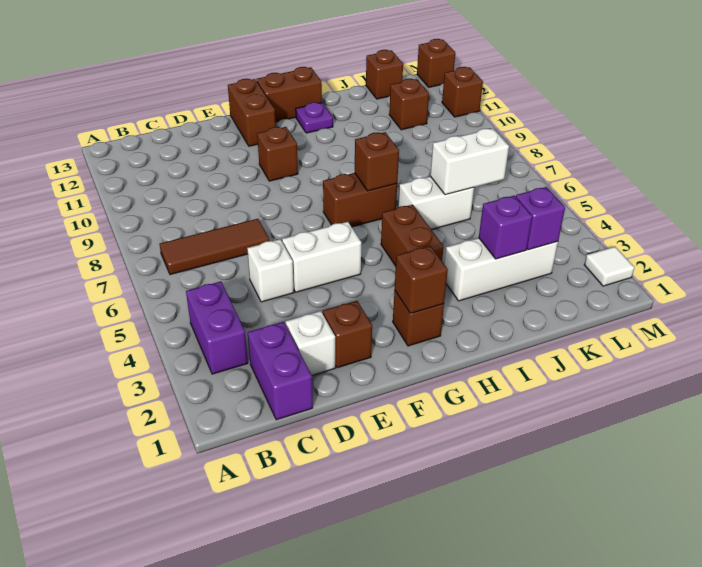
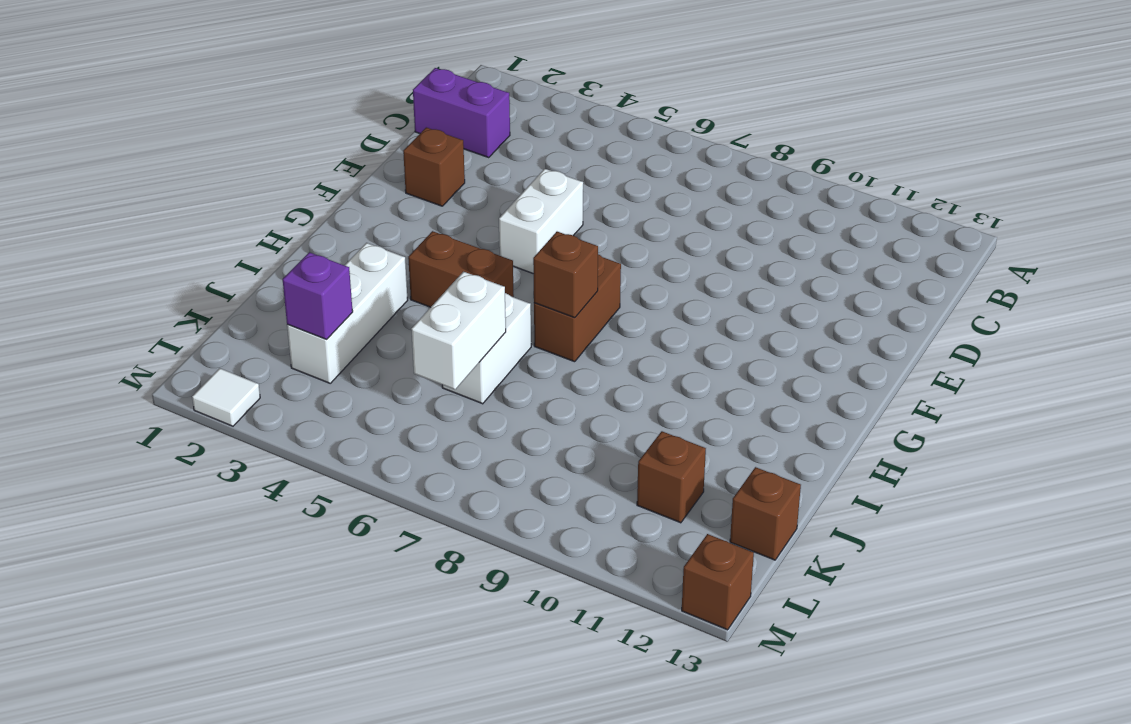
none -> purple 1x2 brick [186,282,248,374]
none -> brown 1x3 tile [160,219,269,275]
none -> white 1x1 brick [286,311,335,375]

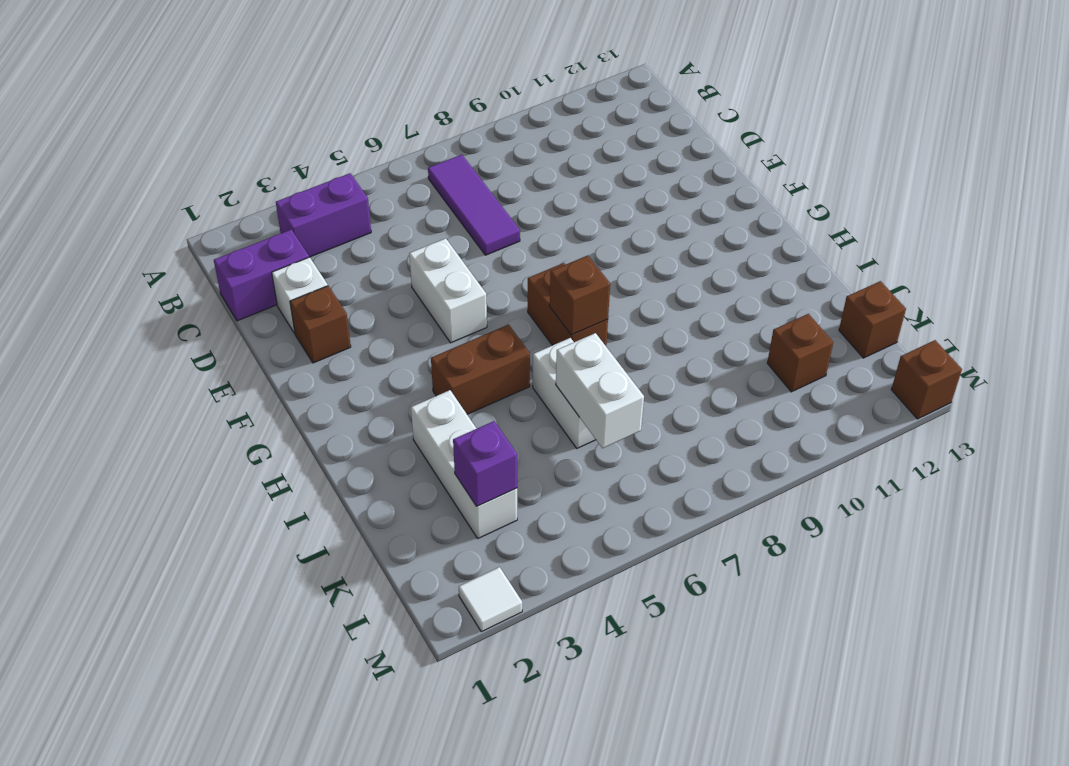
purple 1x3 tile [428,155,520,255] -> brown 1x3 tile [160,219,269,275]
none -> white 1x1 brick [247,239,294,302]
none -> brown 1x1 brick [257,127,298,181]
none -> brown 1x2 brick [228,79,276,146]

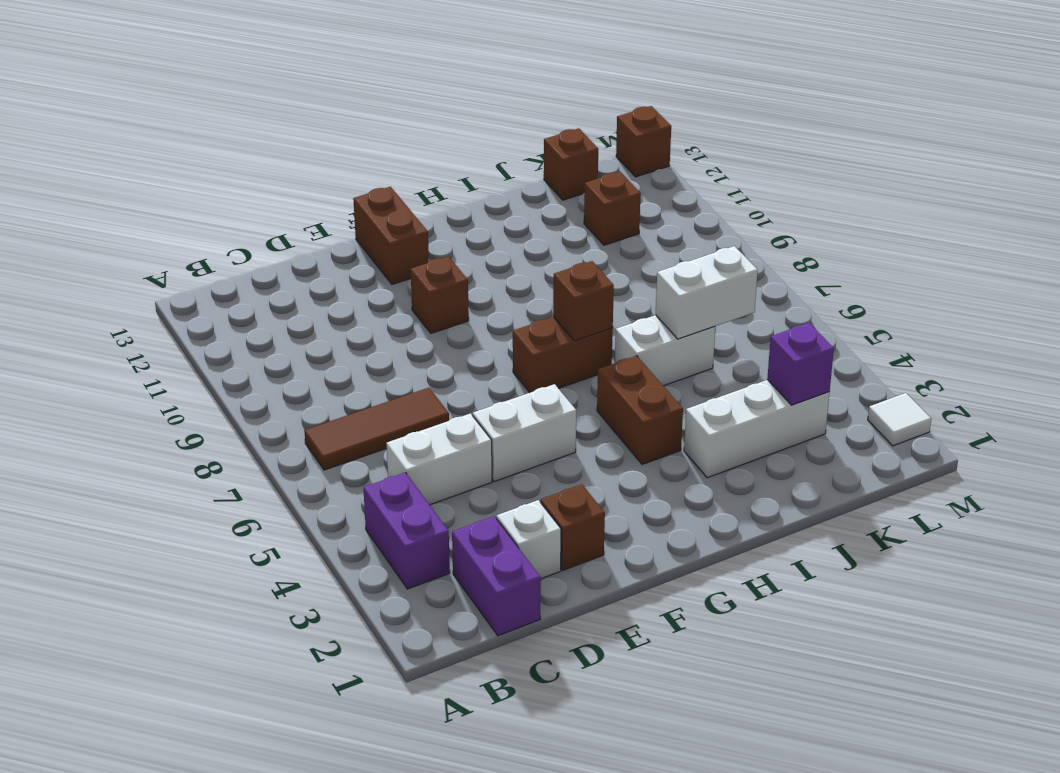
white 1x2 brick [386,414,492,505] -> white 1x1 brick [247,239,294,302]
none -> brown 1x1 brick [393,290,444,346]
none -> brown 1x2 brick [256,67,322,122]
none -> purple 1x1 plate [296,102,333,133]

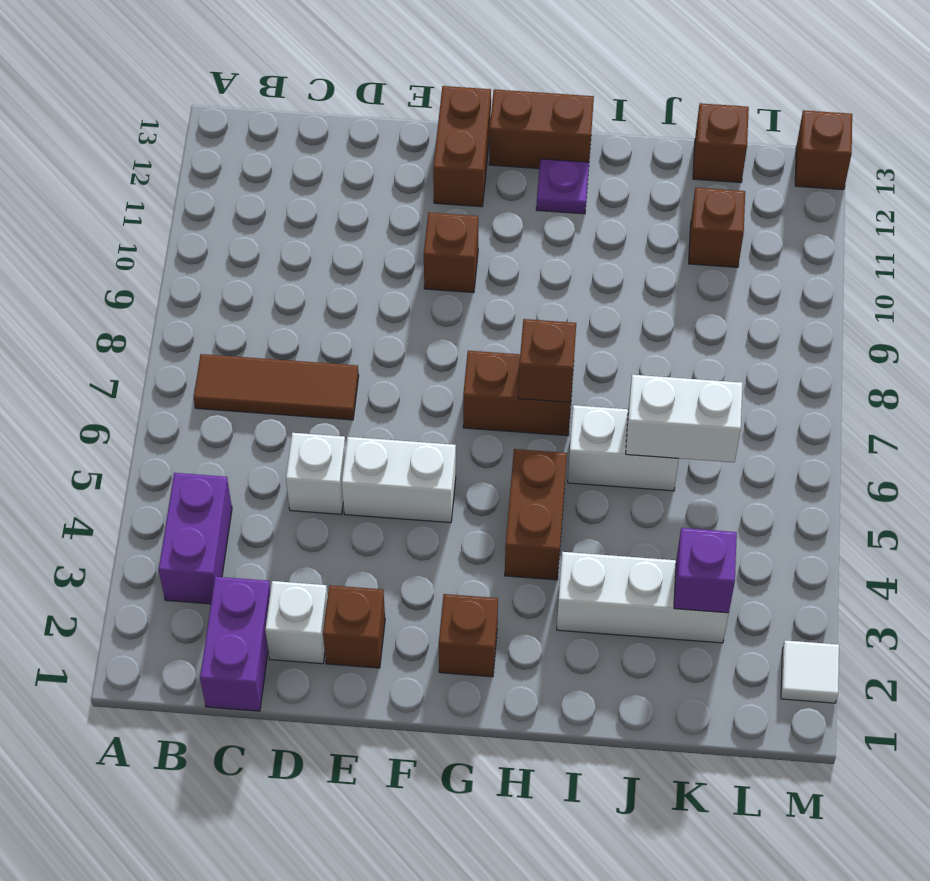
none -> brown 1x1 brick [442,67,483,117]
none -> brown 1x1 brick [395,246,448,314]
none -> purple 1x1 brick [479,196,532,259]

